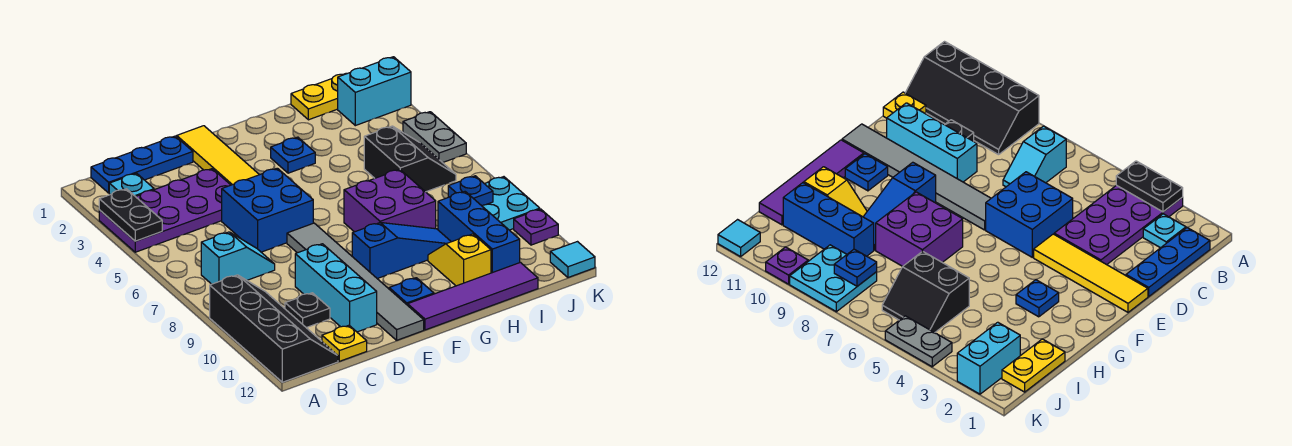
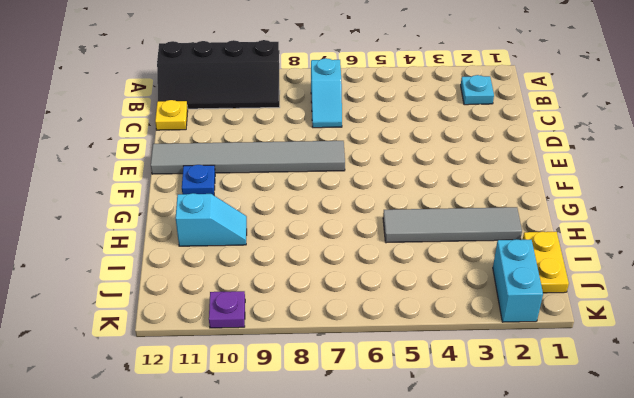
grey 1x4 tile [383,207,522,243] -> none
cyan 1x2 slope [176,193,247,246] -> yellow 1x2 slope [428,234,491,286]
none -> purple 2x4 plate [99,169,230,252]
none -> blue 1x3 plate [91,136,193,193]
none -> black 1x1 plate [285,293,330,328]

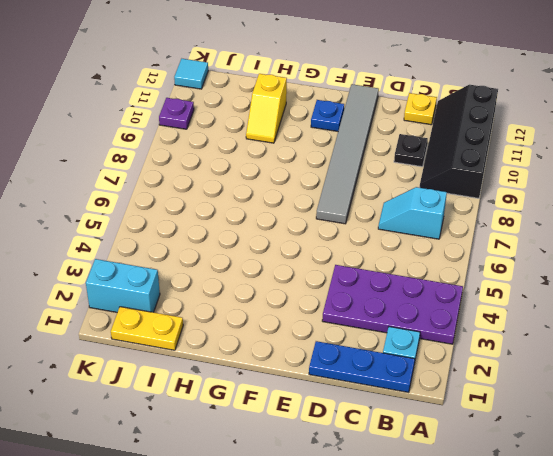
none -> blue 2x2 brick [222,168,313,252]
none -> cyan 1x3 brick [295,244,377,332]
none -> yellow 1x4 tile [177,126,259,185]

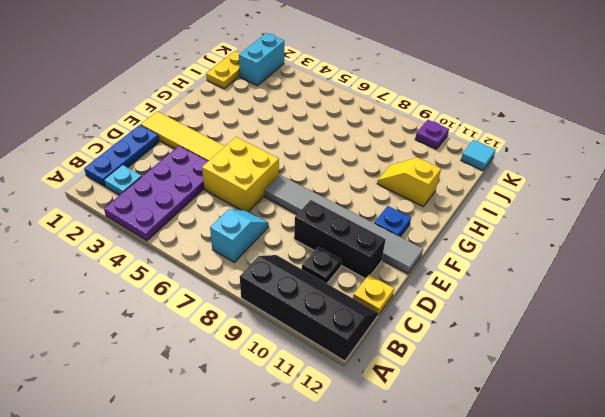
yellow 2x2 brick [202,137,279,212] -> blue 2x2 brick [222,168,313,252]
black 1x3 brick [294,200,386,279] -> cyan 1x3 brick [295,244,377,332]
none -> blue 1x3 slope [352,223,451,279]
none -> purple 1x4 tile [408,262,538,330]
none -> blue 1x1 plate [271,137,315,173]

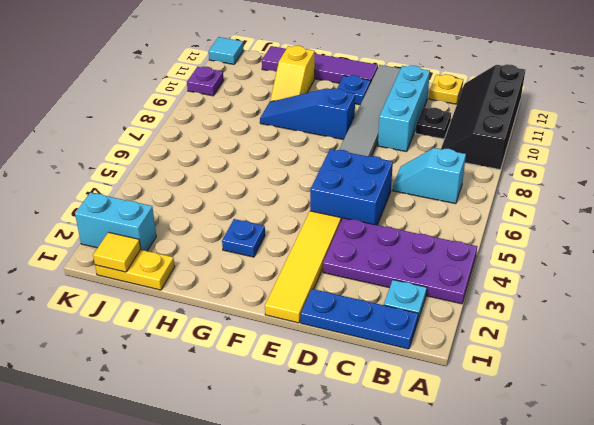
yellow 1x1 tile [93,232,141,272] -> none
none -> purple 2x2 brick [344,169,436,232]
none -> black 2x2 slope [364,126,456,192]
none -> blue 1x3 brick [438,192,520,273]

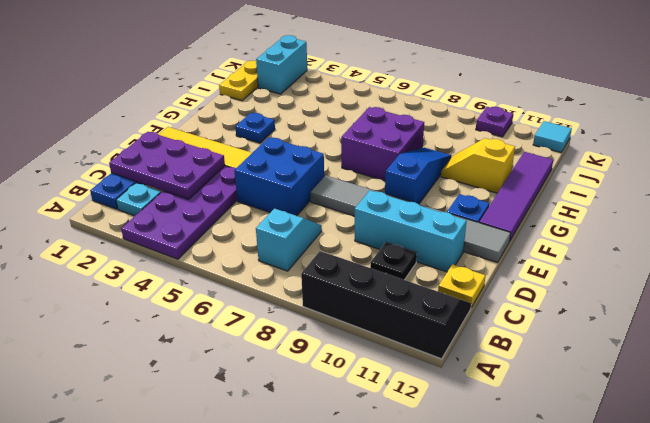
purple 2x3 plate [109,132,225,199] -> none
none -> black 2x2 slope [364,126,456,192]
none -> blue 1x3 brick [438,192,520,273]
none -> cyan 2x2 plate [482,177,540,230]

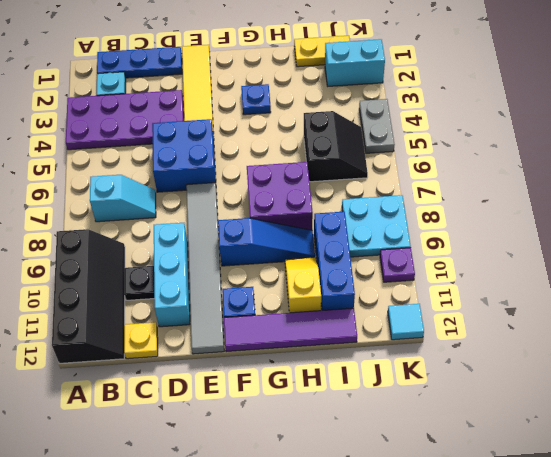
none -> black 1x2 plate [99,189,162,241]
none -> blue 1x1 plate [448,176,493,206]

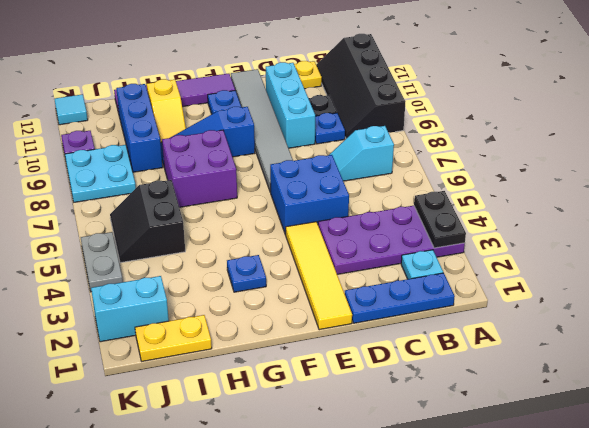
blue 1x1 plate [315,113,345,144] -> blue 1x1 plate moved to [448,176,493,206]

